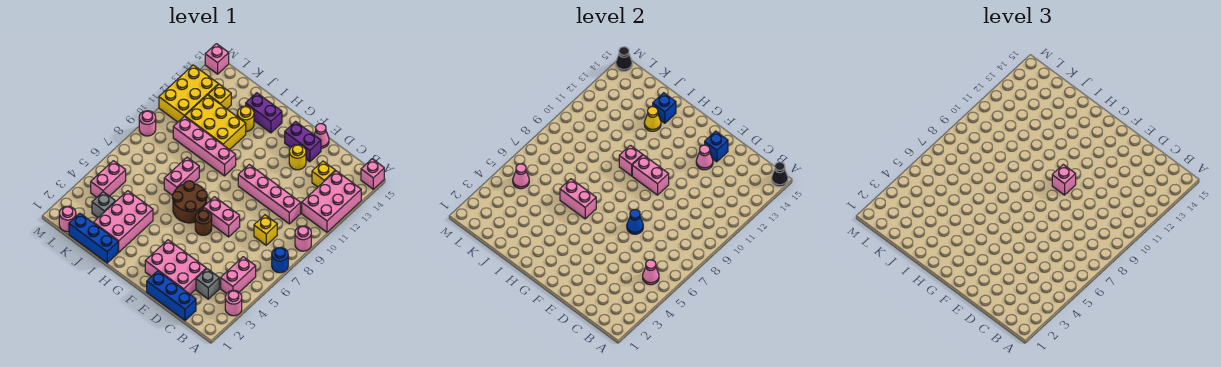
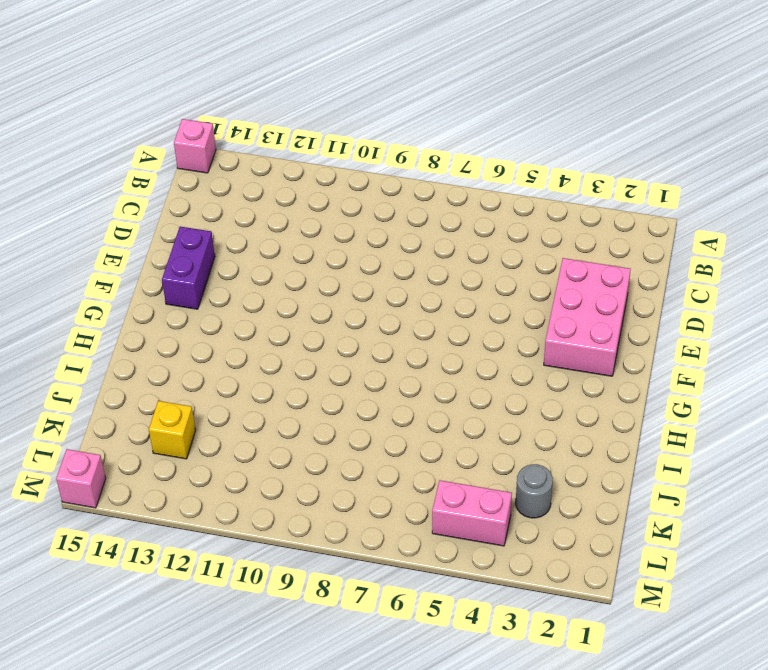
grey 1x1 round brick [516,464,553,518] -> grey 1x1 brick [92,192,115,218]
none -> pink 1x1 round brick [225,290,242,316]
none -> blue 1x1 round brick [272,248,288,273]
none -> pink 1x1 round brick [295,226,311,251]
none -> pink 2x3 brick [302,171,361,232]

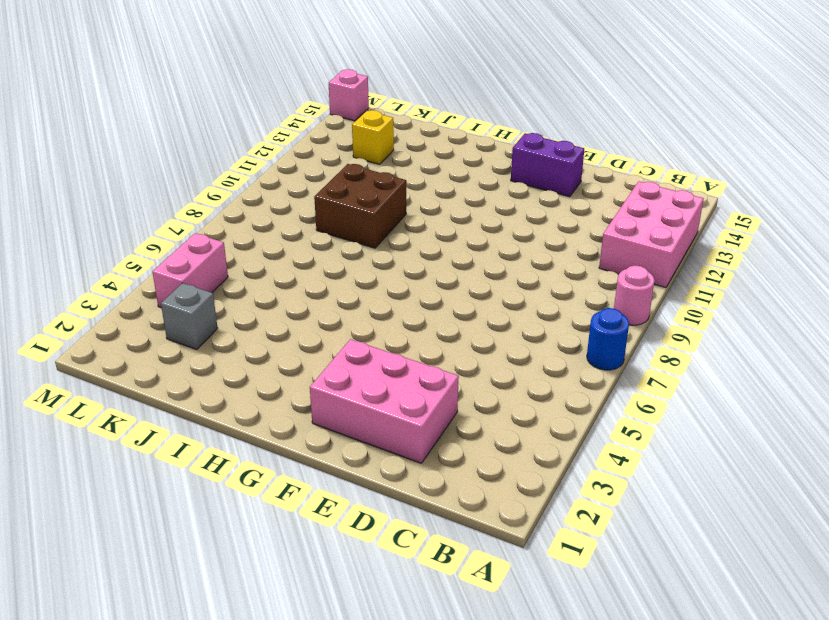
brown 2x2 brick [314,164,406,248] -> pink 1x4 brick [173,116,236,176]
none -> pink 1x1 round brick [225,290,242,316]
none -> pink 1x1 brick [361,159,384,189]
none -> pink 1x2 brick [221,257,256,294]
none -> blue 1x3 brick [147,271,196,320]

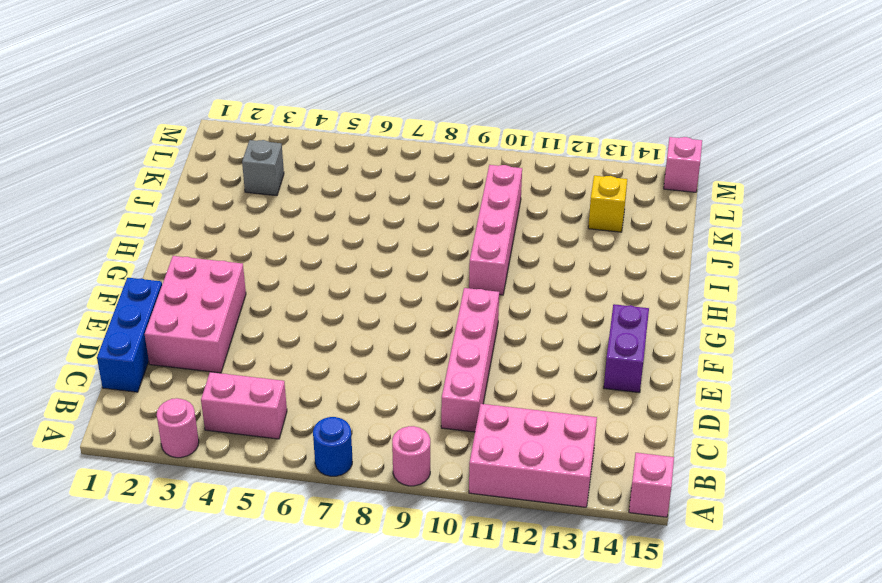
none -> grey 1x1 brick [196,269,219,299]
none -> yellow 1x1 brick [254,215,277,245]
none -> yellow 1x1 brick [312,161,335,187]
none -> pink 1x2 brick [203,197,240,237]

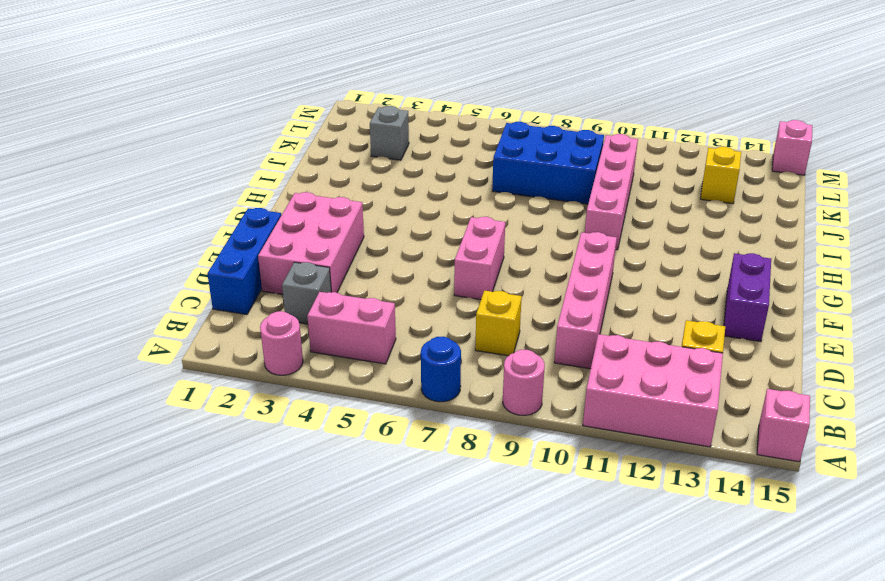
blue 2x3 brick [492,122,604,204] -> none
none -> yellow 1x1 round brick [289,145,306,170]
none -> pink 1x1 cone [314,124,329,148]
none -> brown 1x1 round brick [195,210,212,235]
none -> brown 2x2 round brick [172,181,207,223]

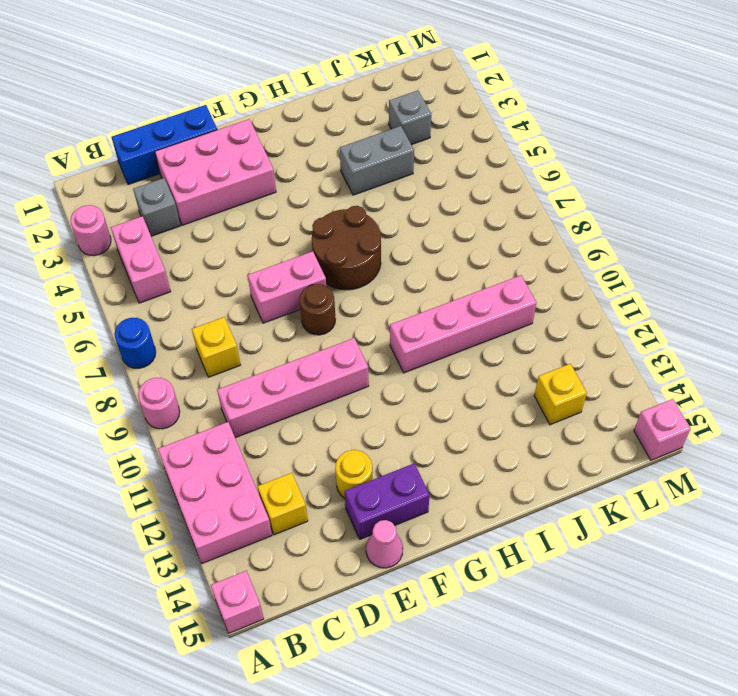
brown 1x1 round brick [300,284,335,335] -> brown 1x1 round brick moved to [195,210,212,235]
grey 1x2 brick [340,126,414,195] -> pink 2x3 brick [93,191,153,252]
none -> purple 1x2 brick [246,93,282,133]
none -> blue 1x3 brick [69,213,118,263]
none -> pink 1x2 brick [164,157,199,195]
none -> yellow 2x3 brick [185,95,246,150]

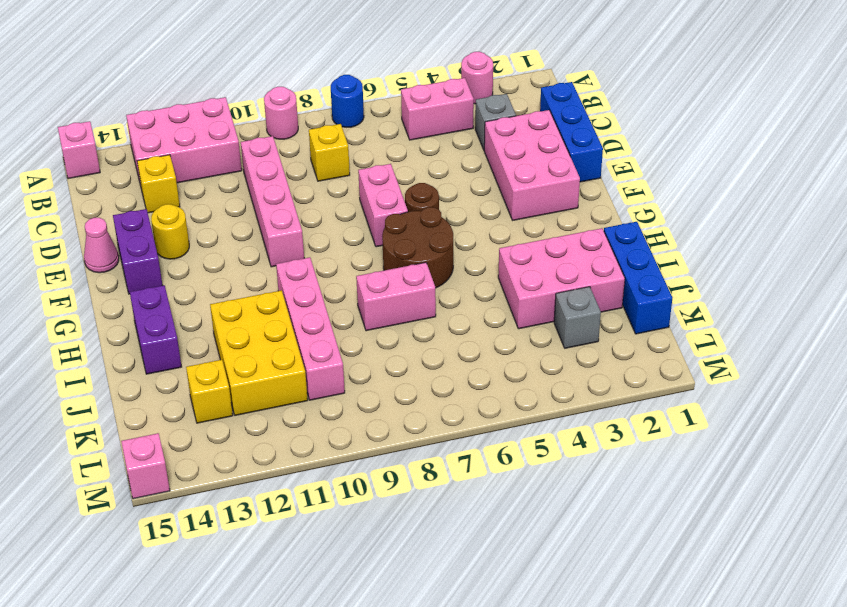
none -> yellow 1x1 round brick [237,106,254,131]
none -> pink 1x1 round brick [59,206,76,232]
none -> pink 1x2 brick [91,161,126,197]
none -> yellow 2x3 brick [159,65,218,122]

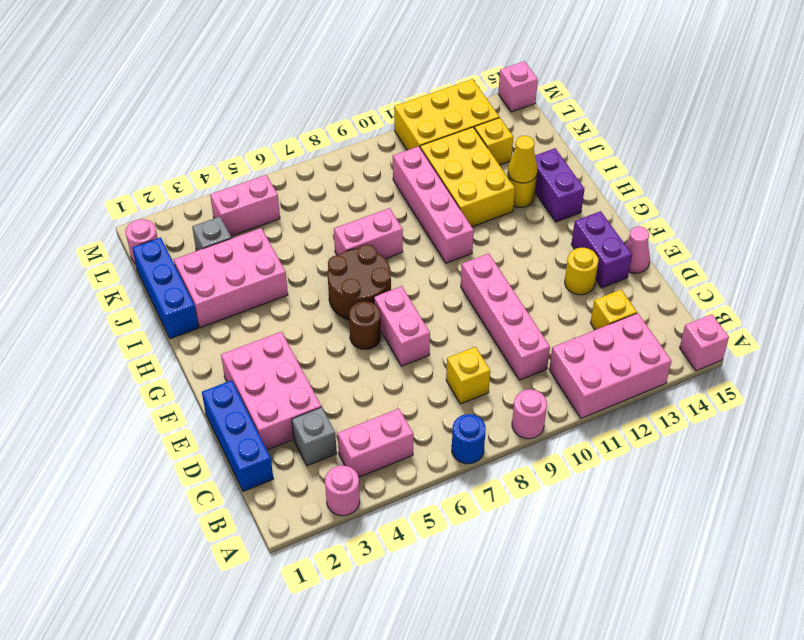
none -> pink 1x1 round brick [139,111,156,136]
none -> black 1x1 cone [772,162,788,187]
none -> pink 1x1 cone [643,260,659,285]
none -> blue 1x1 cone [627,210,643,234]

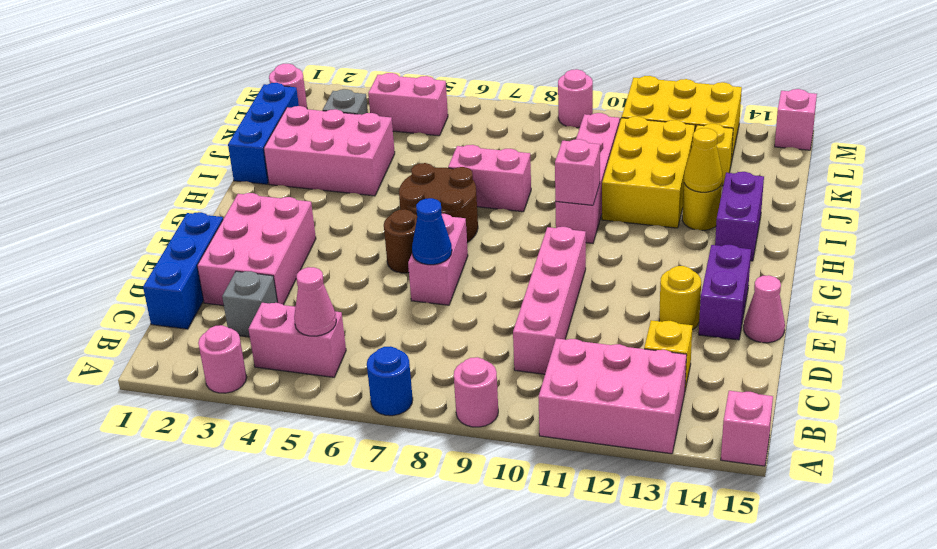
none -> yellow 1x1 brick [254,215,277,245]
none -> black 1x1 cone [772,162,788,187]
none -> pink 1x1 cone [696,145,713,170]
none -> blue 1x1 brick [705,131,728,162]

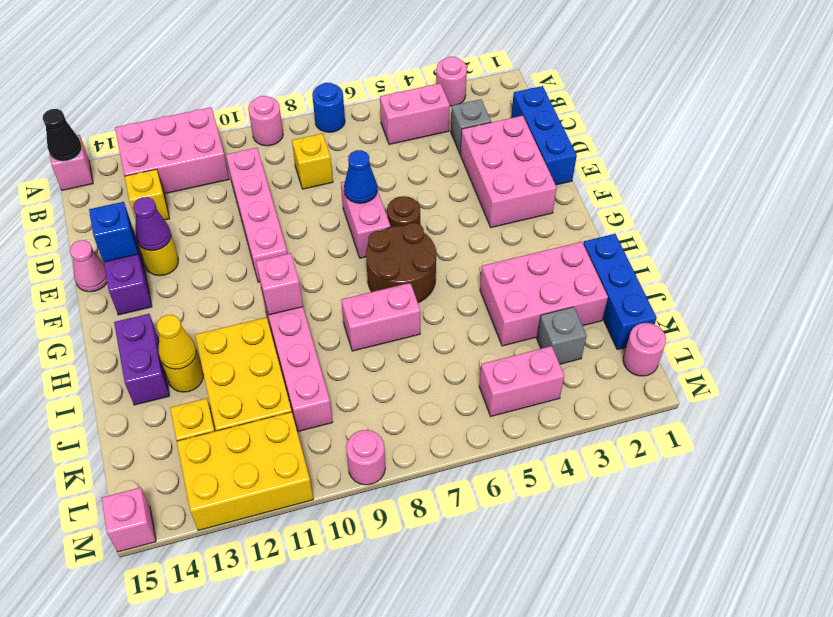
purple 1x1 cone [133,197,171,251] -> pink 1x1 cone [696,145,713,170]
none -> pink 1x1 cone [643,260,659,285]
none -> pink 1x2 brick [632,155,669,195]
none -> pink 1x2 brick [560,179,596,219]
none -> blue 1x1 brick [653,93,676,123]

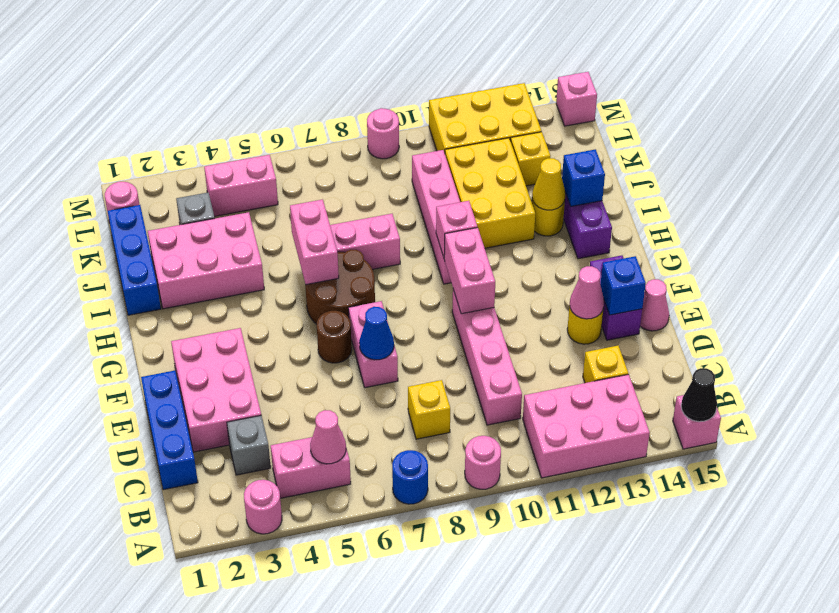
none -> pink 1x1 cone [513,164,529,189]
none -> black 1x1 cone [616,47,632,72]
none -> pink 1x1 brick [1052,165,1076,195]

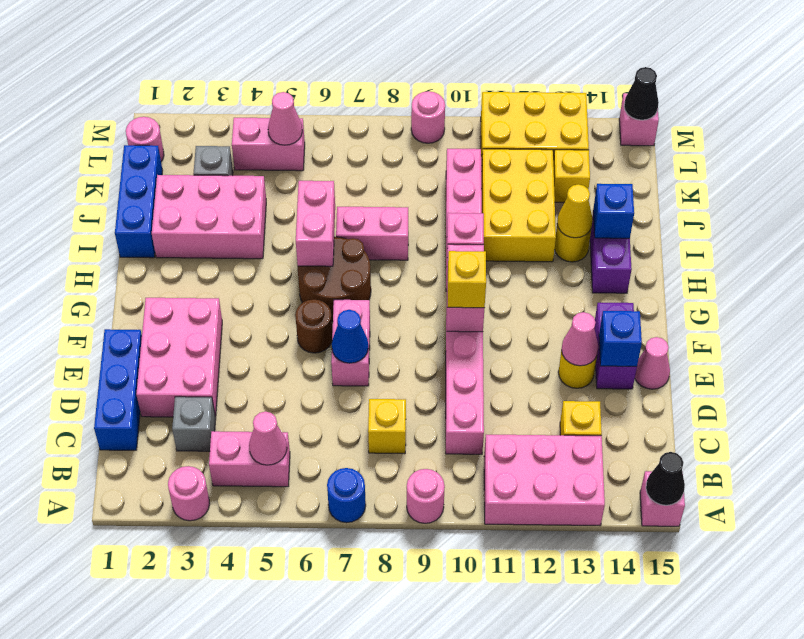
yellow 1x1 brick [448,251,486,308] -> pink 1x1 brick [1052,165,1076,195]

